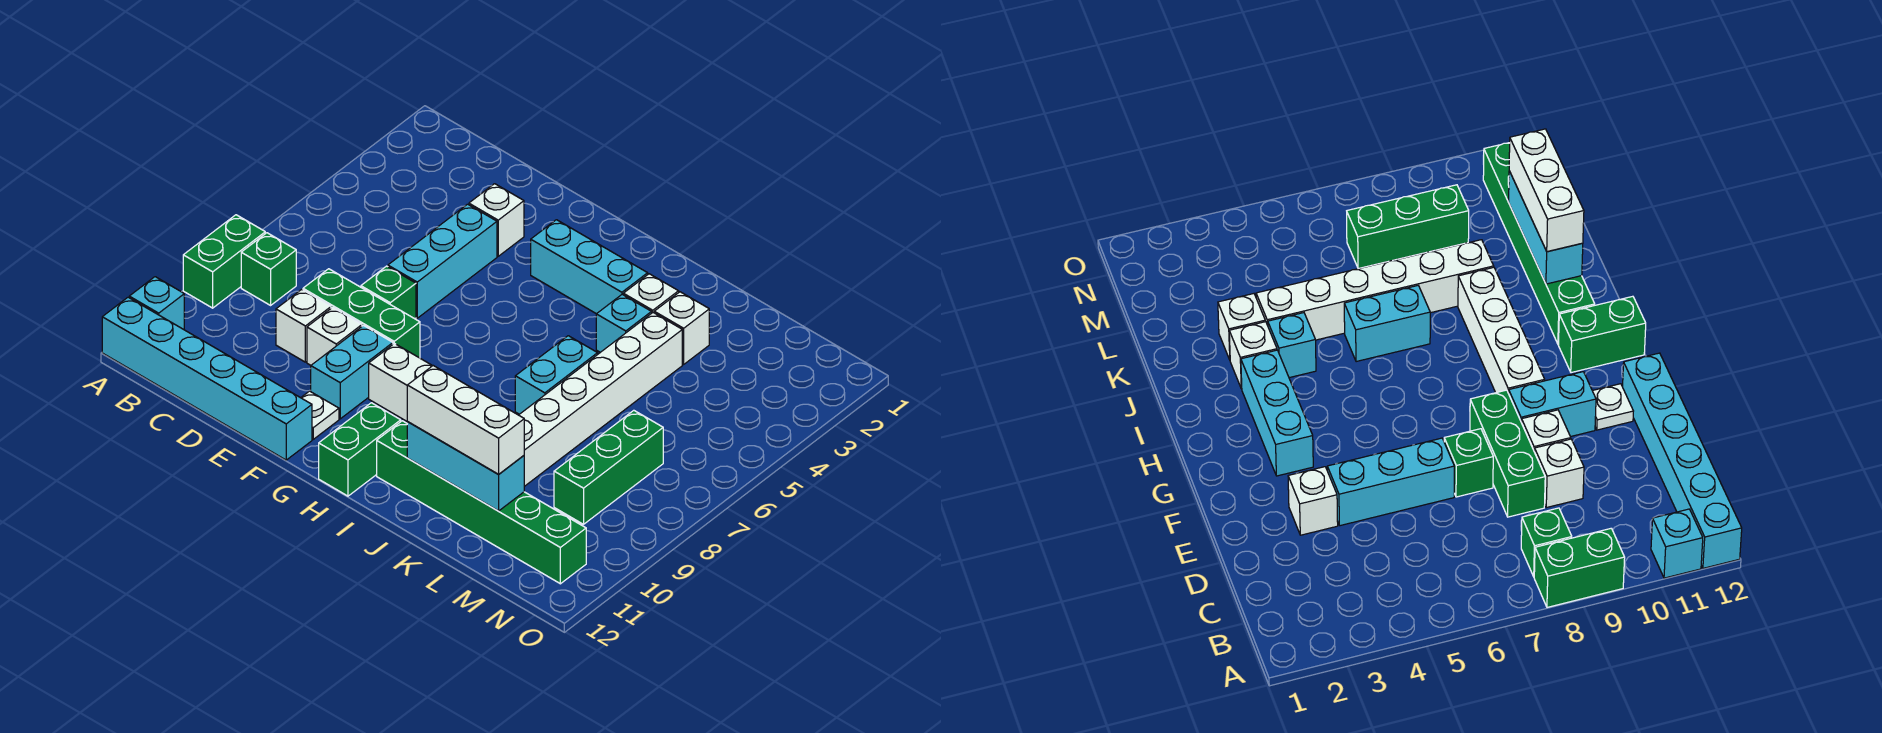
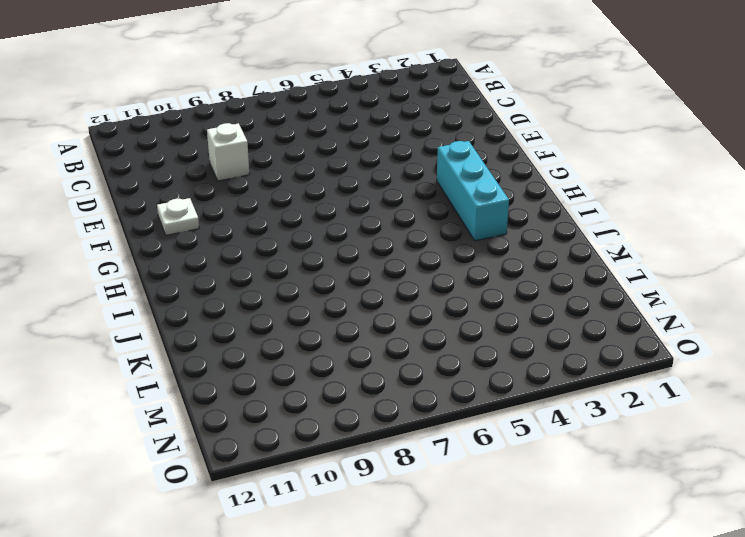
none -> green 1x2 brick [183,215,265,308]
none -> cyan 1x1 brick [129,277,184,329]
none -> cyan 1x6 brick [102,297,312,460]

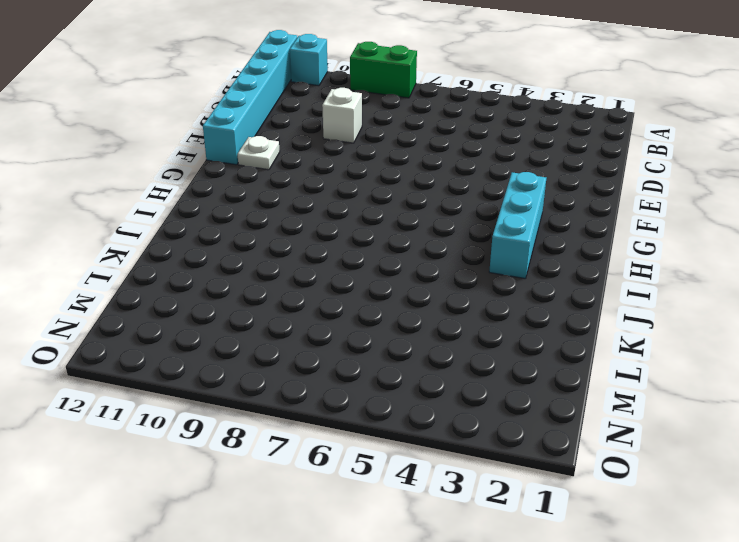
none -> green 1x1 brick [241,233,296,305]
none -> green 1x3 brick [303,269,420,358]
none -> white 1x1 brick [469,184,524,256]

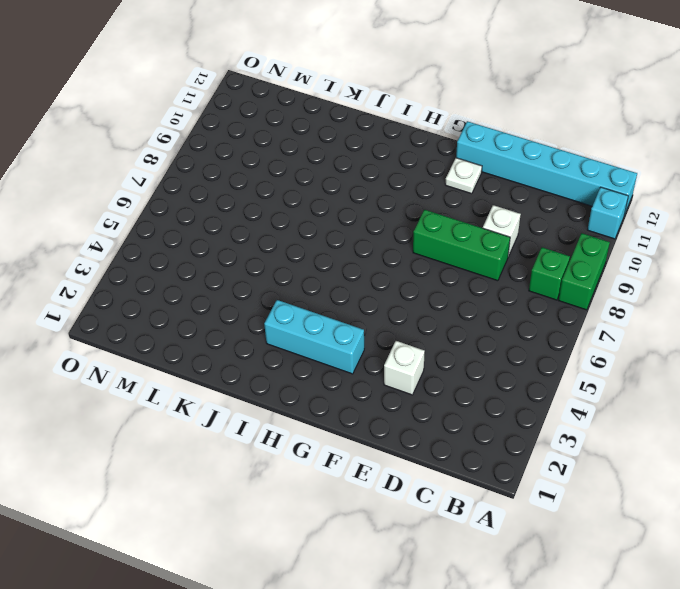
none -> cyan 1x3 brick [388,204,497,318]
none -> green 1x1 brick [361,266,416,319]
none -> white 1x1 brick [307,307,362,365]

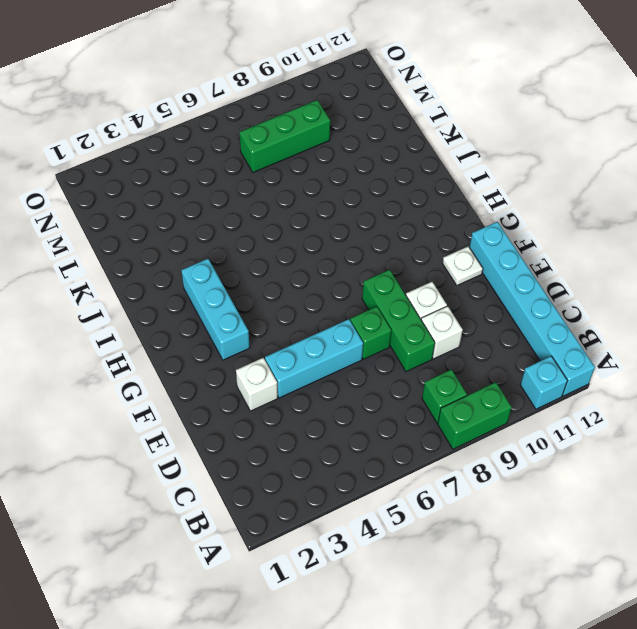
none -> cyan 1x2 brick [311,326,393,419]
none -> white 1x4 brick [369,343,432,422]
none -> green 1x2 brick [319,403,401,496]

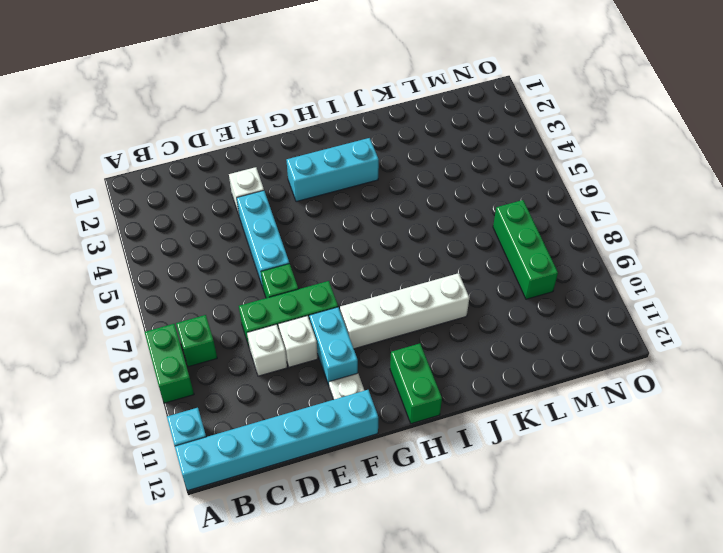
none -> green 1x6 brick [377,421,586,584]
none -> white 1x1 brick [623,274,679,313]
none -> cyan 1x1 brick [596,294,652,352]

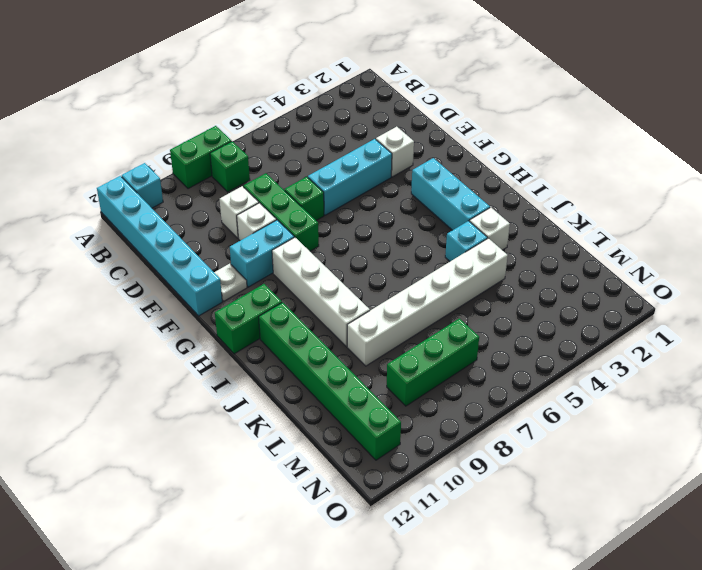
none -> cyan 1x2 brick [515,336,598,414]
none -> white 1x1 brick [654,292,709,364]
none -> cyan 1x3 brick [407,422,524,511]

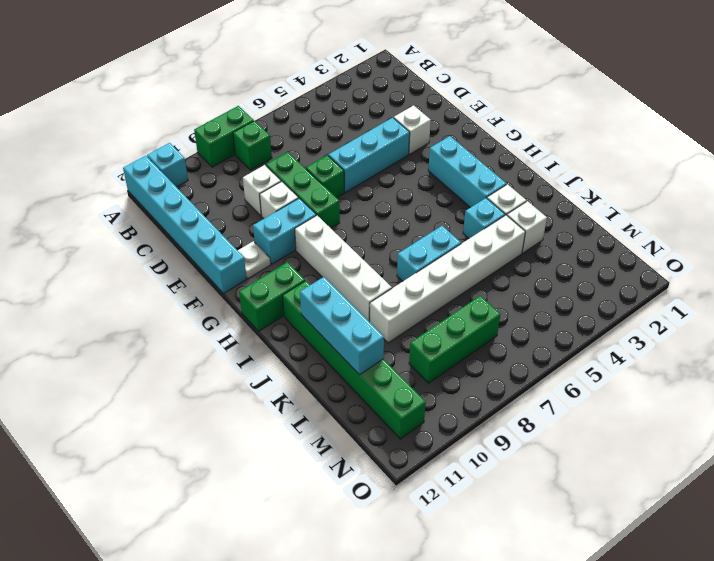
none -> white 1x3 brick [407,366,524,474]

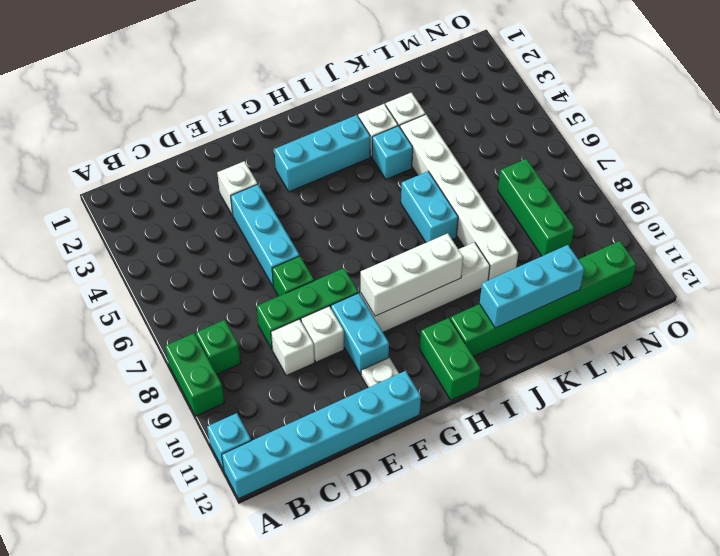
white 1x3 brick [361,233,463,316] -> white 1x3 brick moved to [407,366,524,474]

